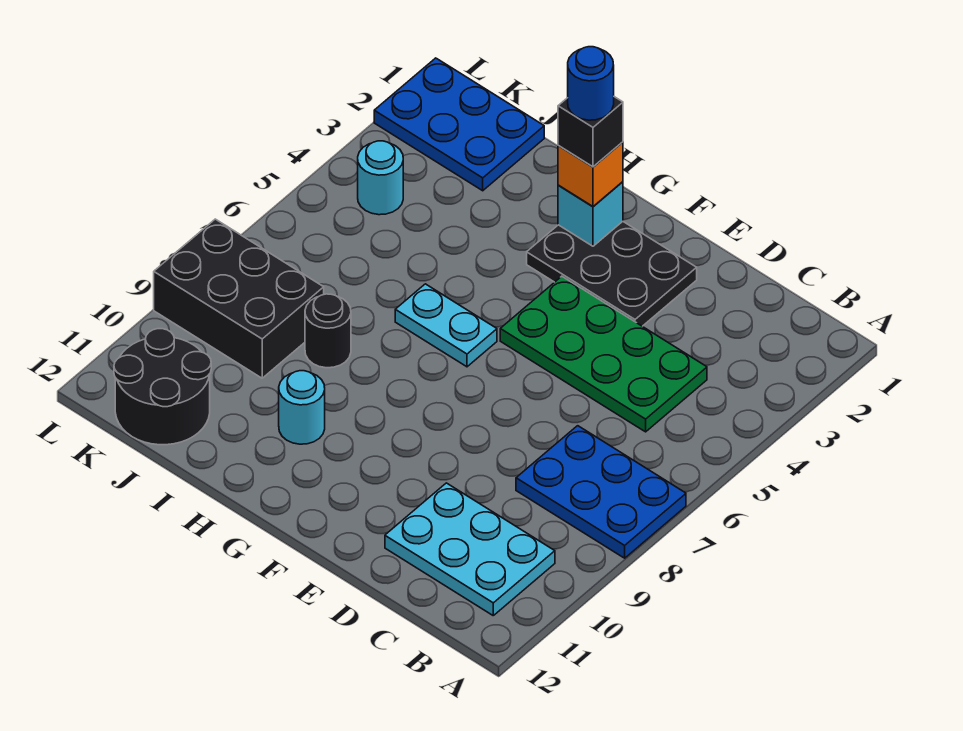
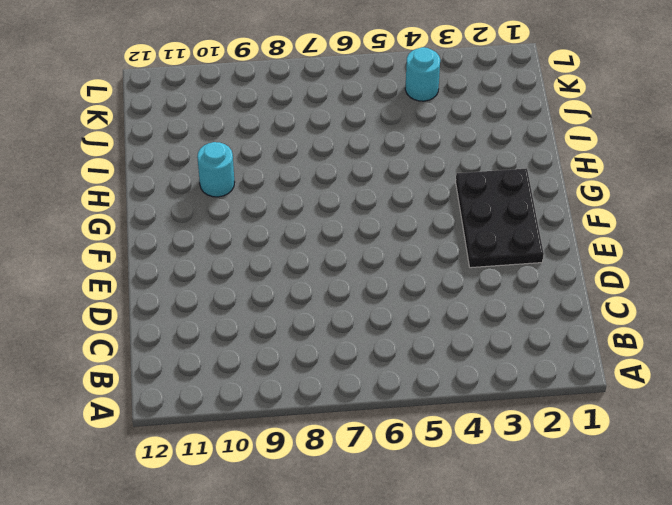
none -> blue 2x3 plate [516,426,686,558]
none -> cyan 2x3 plate [385,483,555,615]
none -> green 2x4 plate [500,276,707,432]

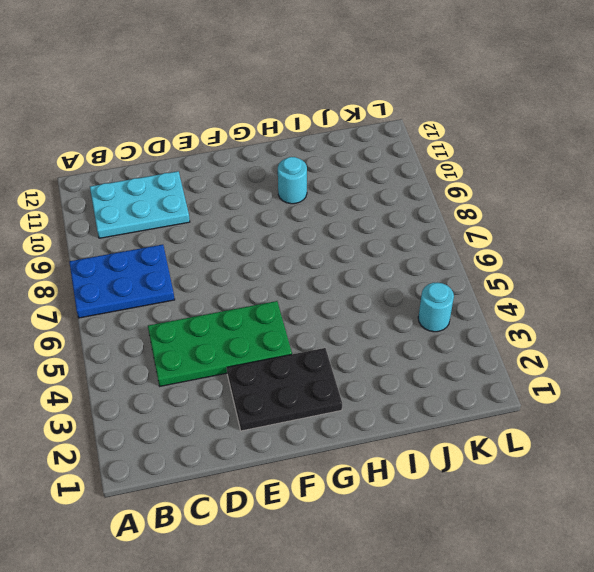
none -> cyan 1x2 plate [395,284,497,367]
none -> black 1x1 round brick [305,294,351,368]
none -> blue 2x3 plate [374,58,544,191]

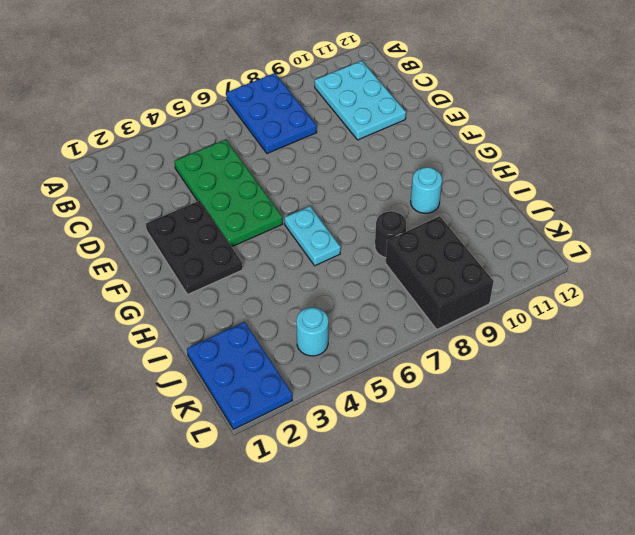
none -> black 2x2 round brick [114,329,211,445]
none -> cyan 1x1 brick [558,182,623,246]
none -> orange 1x1 brick [558,142,623,207]

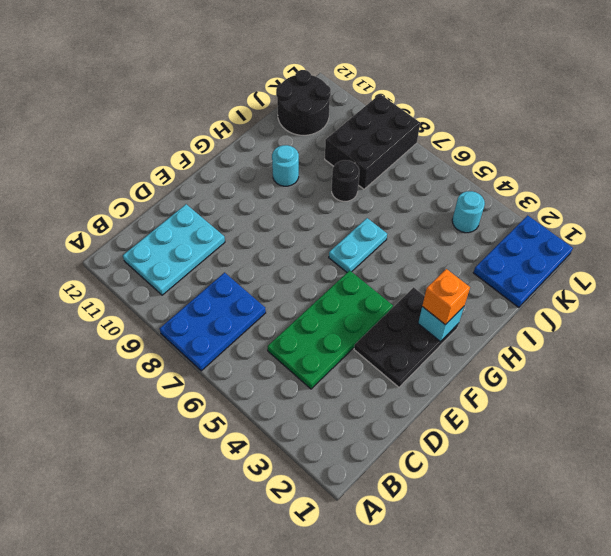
none -> black 1x1 brick [558,97,623,167]
none -> blue 1x1 round brick [568,47,614,120]

